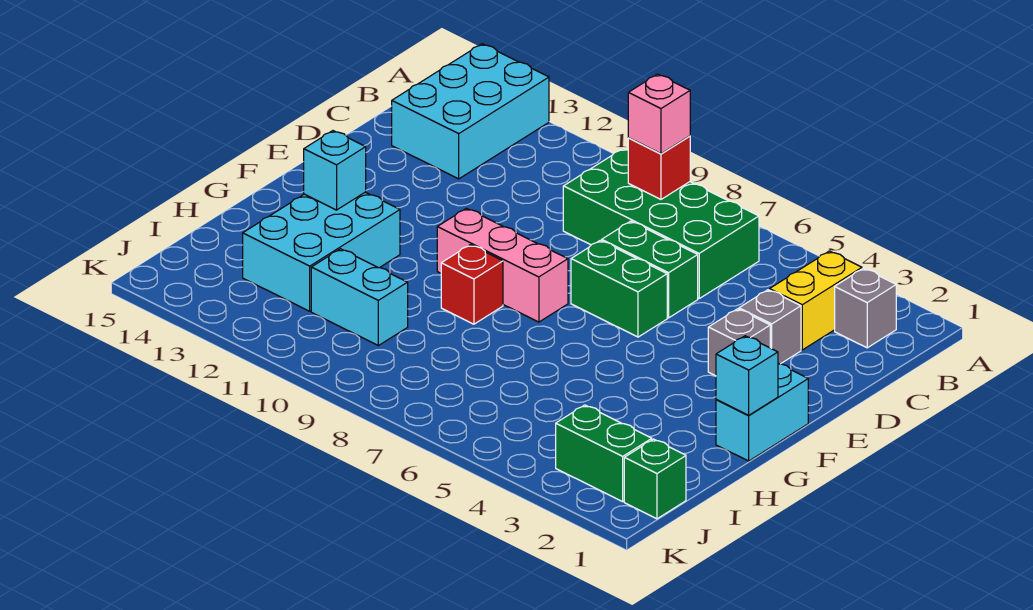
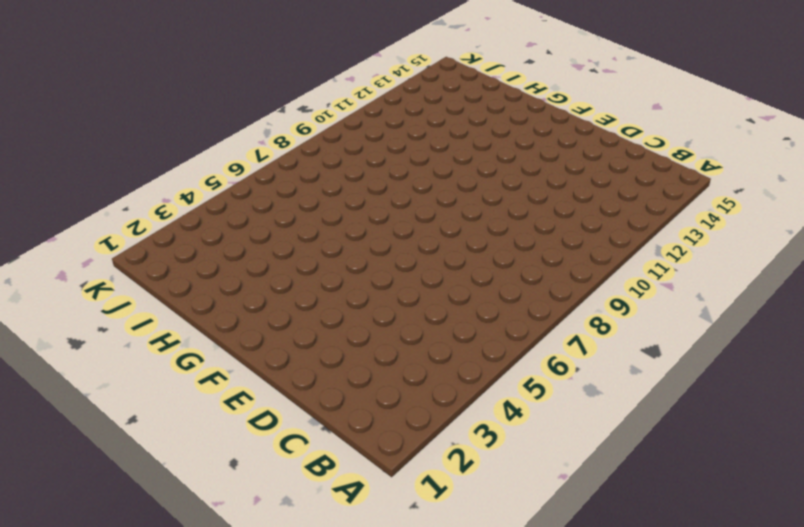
none -> cyan 2x3 brick [392,44,549,179]
none -> grey 1x1 brick [835,268,896,348]
none -> yellow 1x2 brick [770,251,862,350]

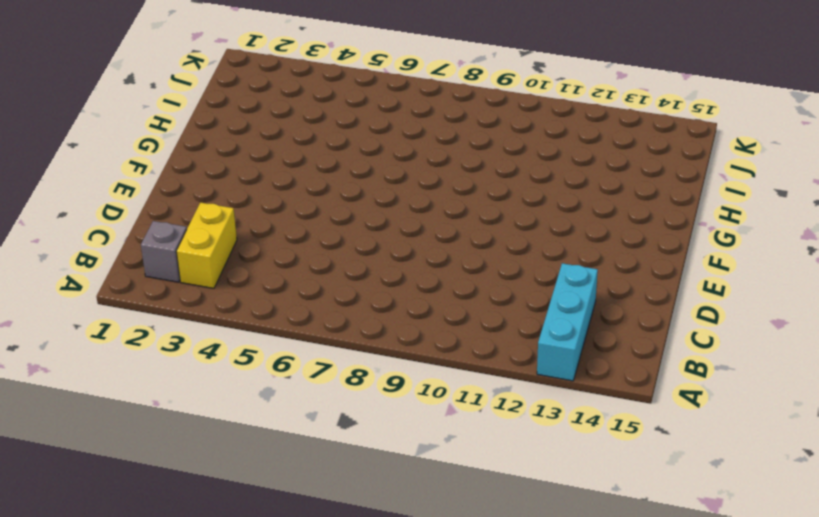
cyan 1x3 brick [537,263,598,381] -> cyan 2x3 brick [392,44,549,179]
none -> green 2x4 brick [563,149,759,298]
none -> grey 1x1 brick [739,290,801,364]
none -> green 1x2 brick [602,221,698,318]

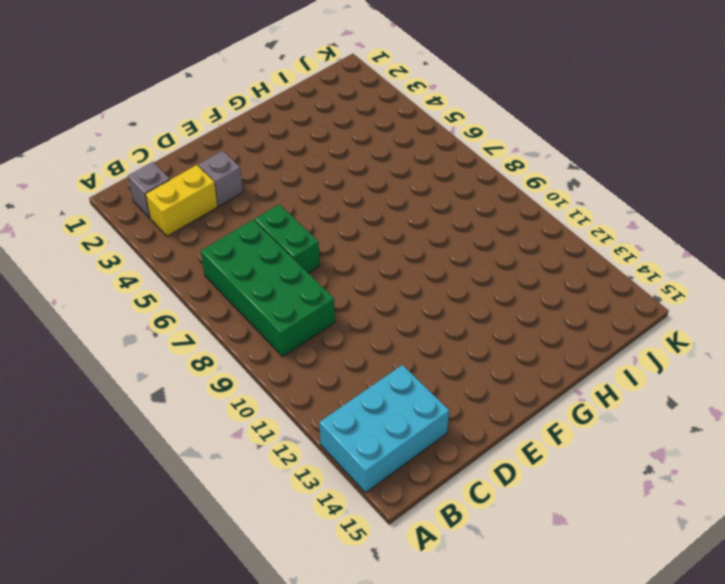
none -> grey 1x1 brick [708,309,770,376]
none -> green 1x2 brick [571,240,667,337]
none -> cyan 1x2 brick [716,364,808,461]

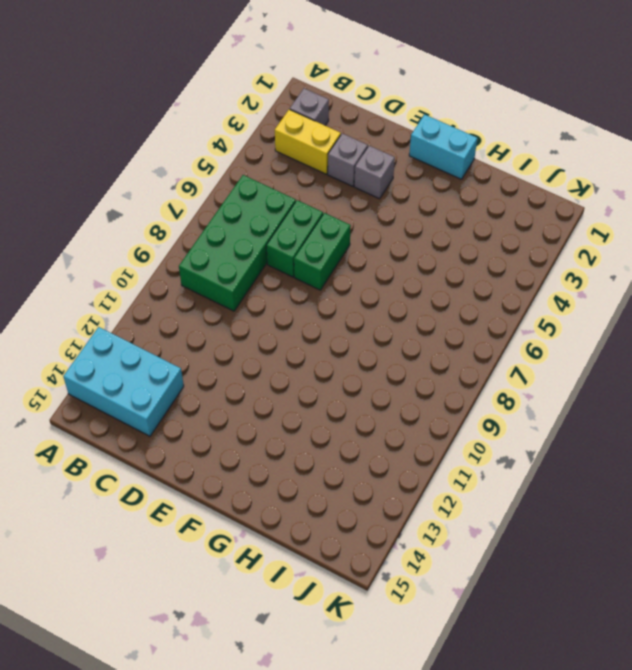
none -> pink 1x3 brick [437,208,568,322]
none -> red 1x1 brick [441,245,503,324]
none -> cyan 2x3 brick [243,192,400,311]

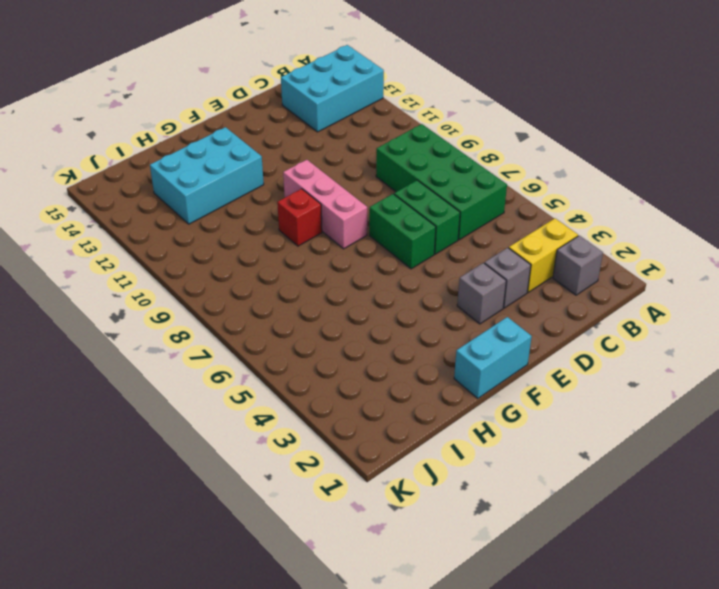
none -> cyan 1x2 brick [311,249,408,346]
none -> green 1x1 brick [624,439,686,519]
none -> green 1x2 brick [556,405,652,502]

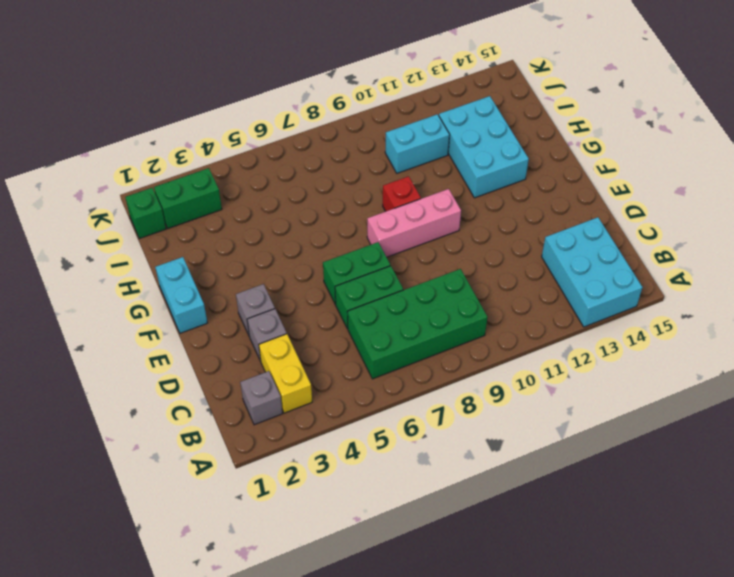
none -> red 1x1 brick [628,136,690,199]
none -> cyan 1x1 brick [716,336,778,415]
none -> cyan 1x1 brick [304,131,366,210]

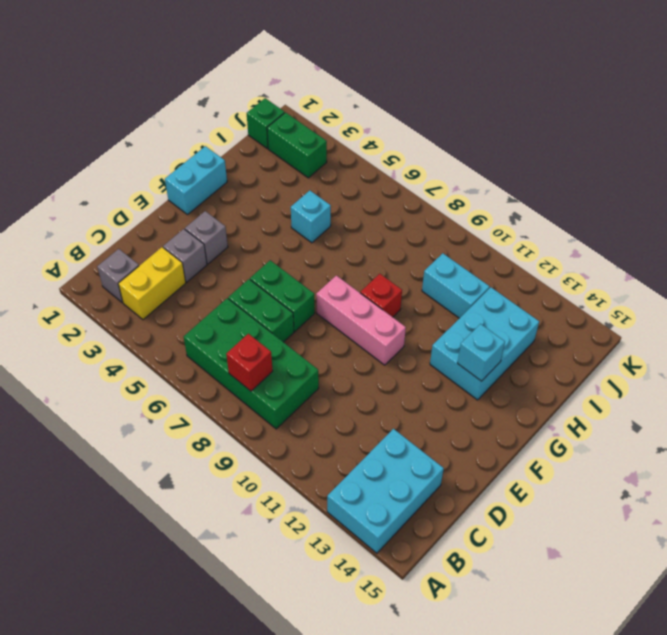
cyan 1x1 brick [291,190,331,243] -> cyan 1x1 brick moved to [716,336,778,415]
none -> pink 1x1 brick [628,74,690,154]

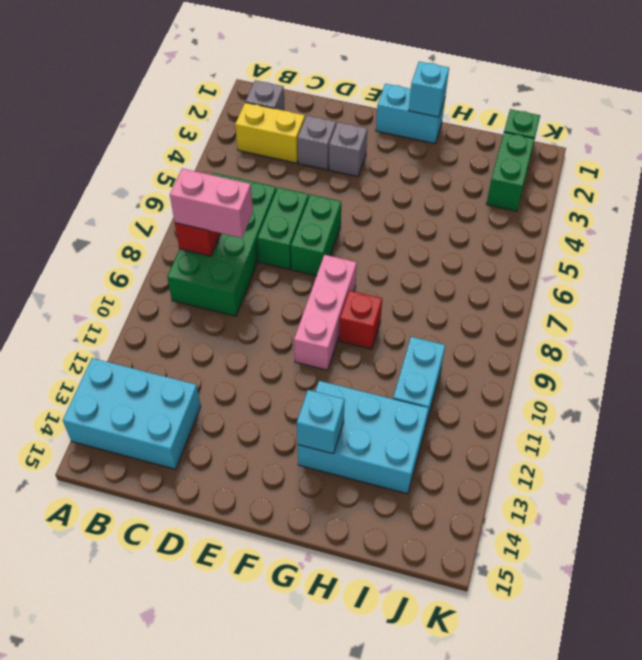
pink 1x2 brick [170,169,253,238] -> pink 1x1 brick [628,74,690,154]

